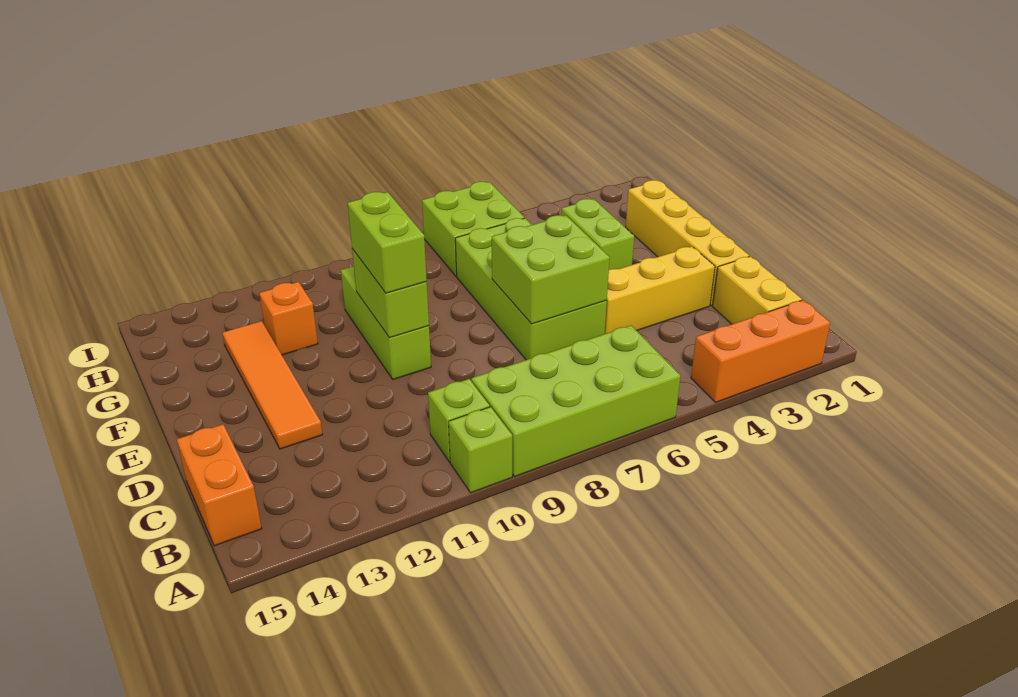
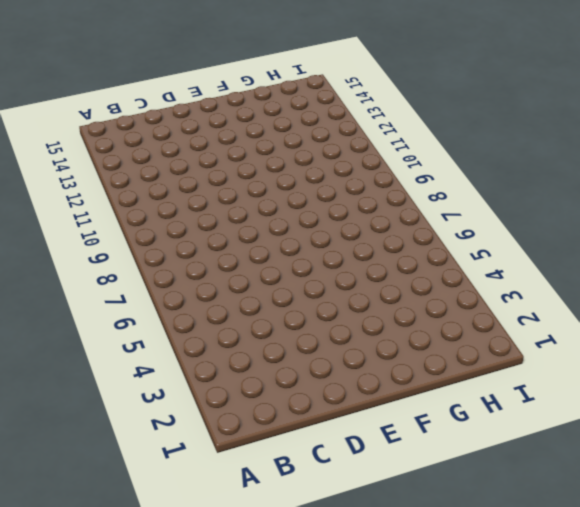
none -> orange 1x3 brick [691,300,830,402]
none -> lime 2x4 brick [471,326,681,477]
none -> lime 1x1 brick [449,407,512,493]

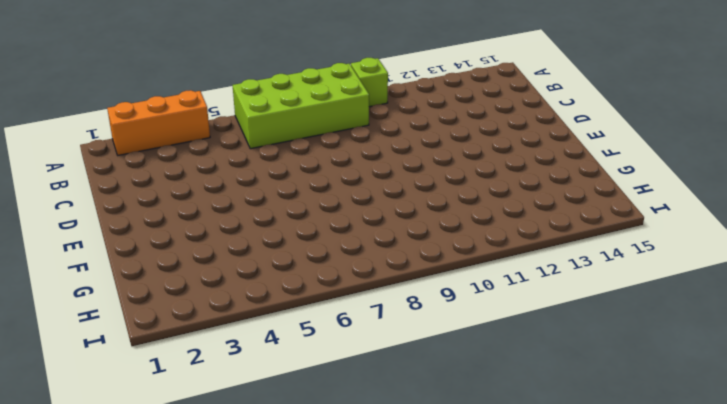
none -> yellow 1x2 brick [713,256,802,324]
none -> lime 1x1 brick [428,379,490,462]
none -> orange 1x2 brick [177,424,262,546]

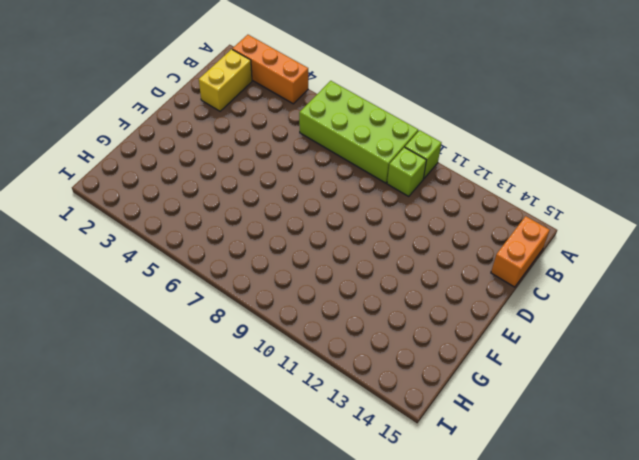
none -> yellow 1x4 brick [626,180,749,306]
none -> yellow 1x3 brick [605,247,715,334]
none -> lime 2x4 brick [455,218,607,360]

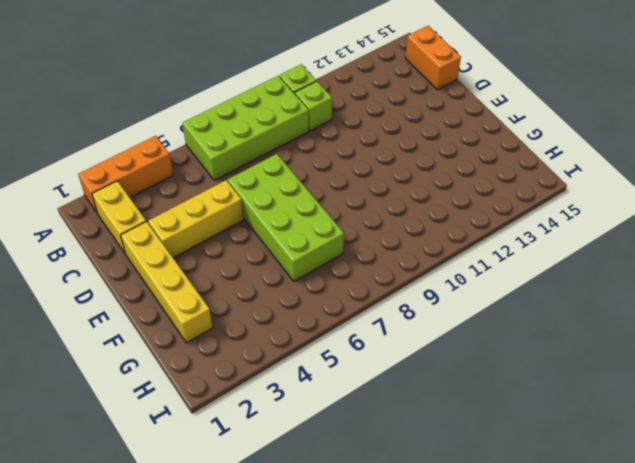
none -> orange 1x4 tile [222,321,322,449]
none -> lime 1x3 brick [341,266,431,379]
none -> lime 1x2 brick [561,199,634,270]

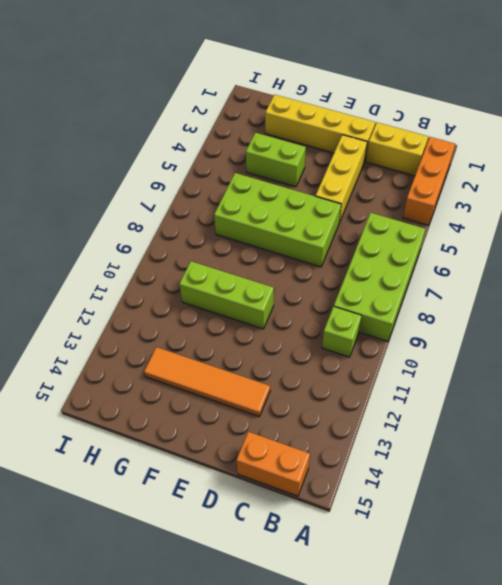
none -> lime 1x1 brick [449,407,512,493]
none -> orange 1x1 brick [259,282,318,355]
none -> lime 2x2 brick [422,182,525,276]

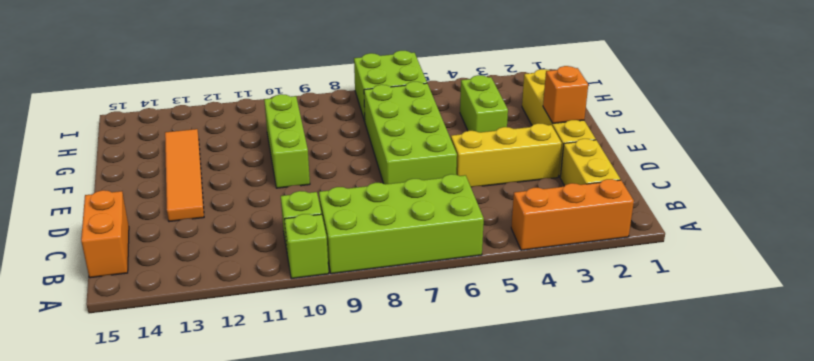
orange 1x1 brick [543,66,588,123] -> orange 1x1 brick moved to [259,282,318,355]
none -> lime 2x2 brick [492,215,610,324]
none -> lime 1x2 brick [352,249,429,338]
none -> lime 1x2 brick [348,192,427,293]

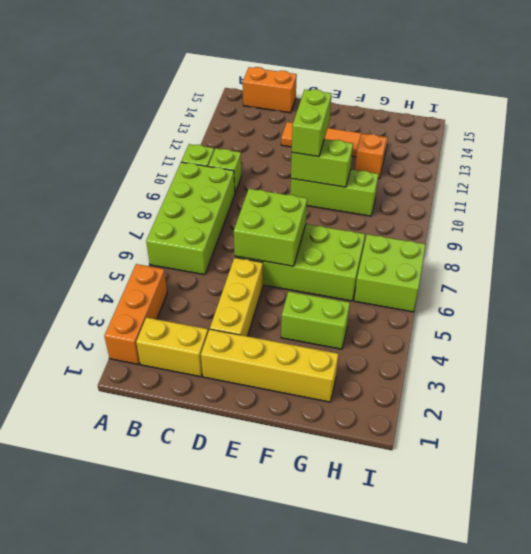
lime 1x2 brick [292,89,331,157] -> lime 1x2 brick turned to [348,192,427,293]

